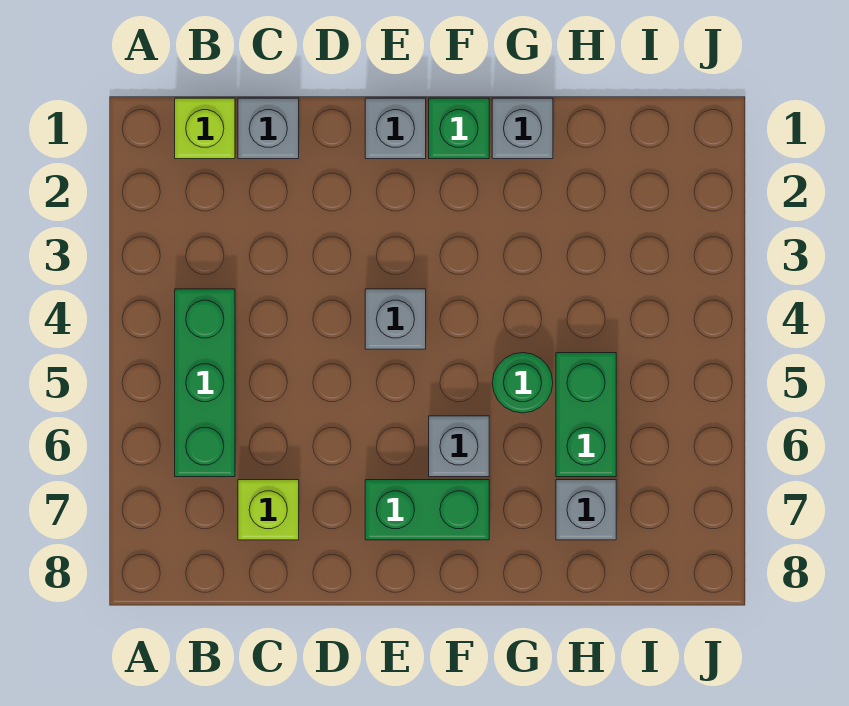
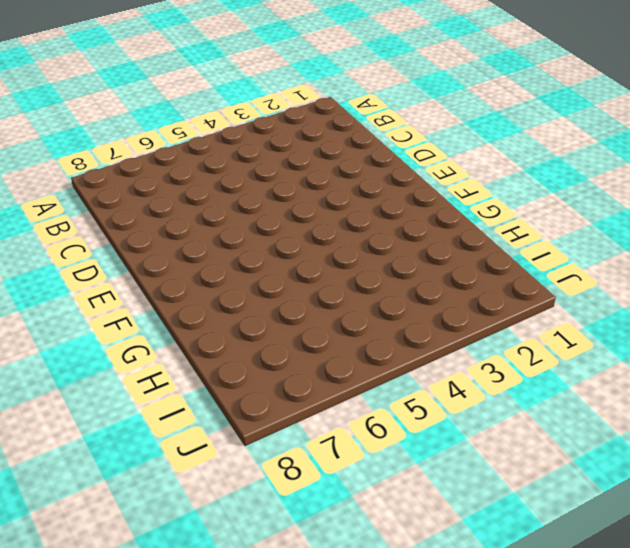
none -> lime 1x1 brick [175,98,235,159]
none -> green 1x3 brick [175,289,235,477]
none -> grey 1x1 brick [238,98,299,159]

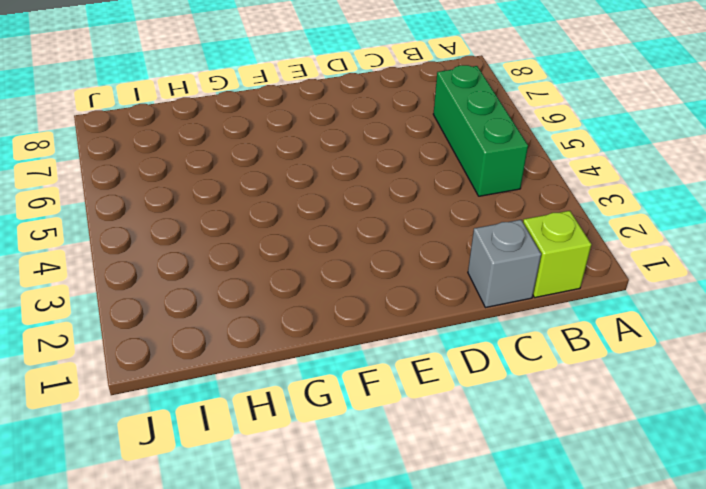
none -> lime 1x1 brick [238,480,299,540]
none -> grey 1x1 brick [365,98,426,159]
none -> grey 1x1 brick [365,289,426,349]

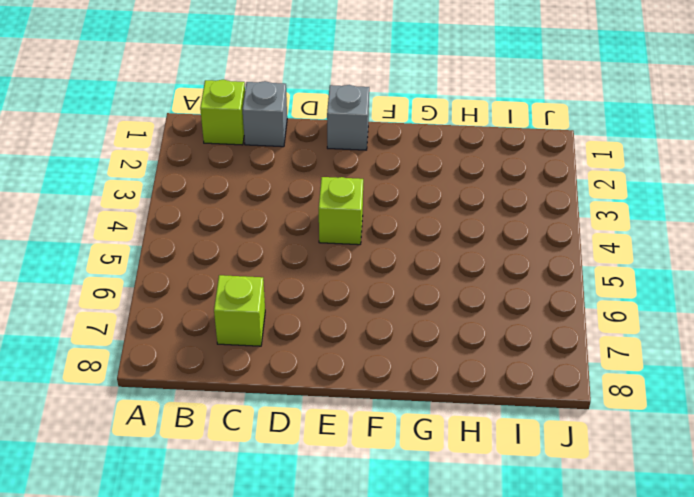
lime 1x1 brick [319,177,363,245] -> grey 1x1 brick [365,289,426,349]
none -> green 1x3 brick [175,289,235,477]
none -> green 1x2 brick [365,480,489,540]
none -> green 1x1 brick [429,98,489,159]

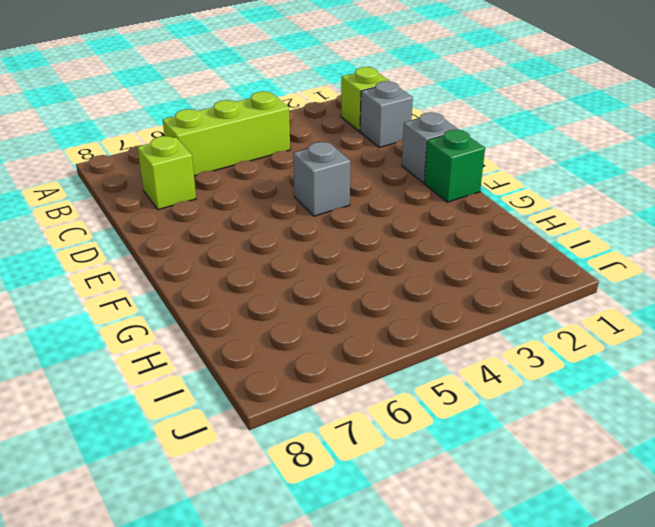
lime 1x3 brick [163,91,290,176] -> green 1x3 brick [175,289,235,477]
none -> green 1x2 brick [365,480,489,540]
none -> grey 1x1 brick [429,416,489,477]
none -> grey 1x1 brick [492,98,553,159]

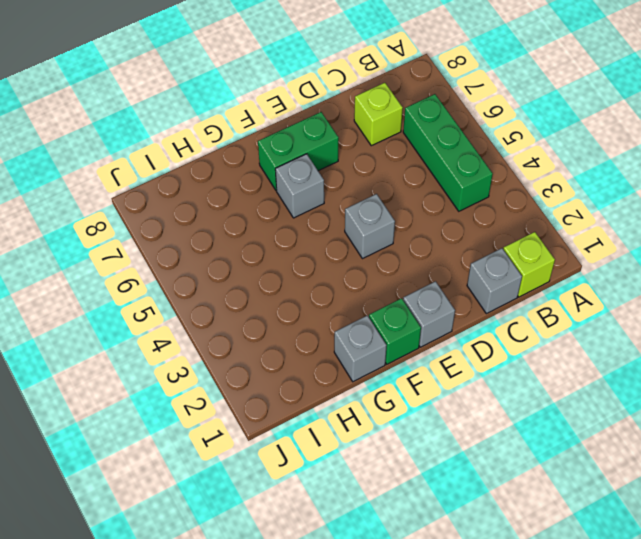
none -> green 1x1 round brick [492,353,553,413]
none -> green 1x2 brick [556,353,616,477]
none -> grey 1x1 brick [556,480,616,540]

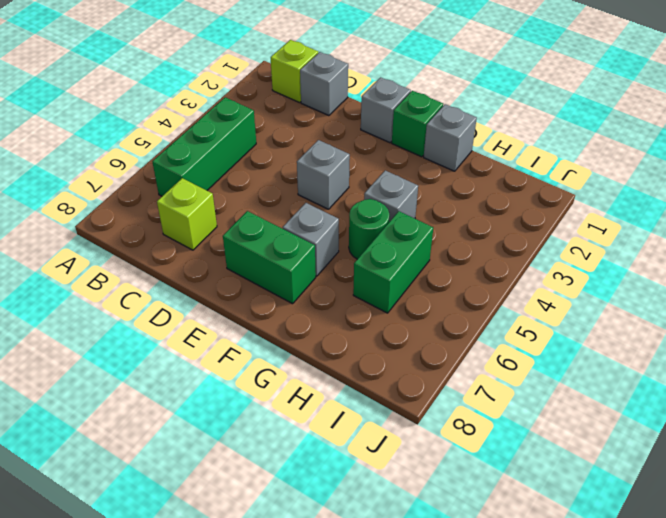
grey 1x1 brick [364,170,418,222] -> grey 1x1 brick moved to [556,480,616,540]

